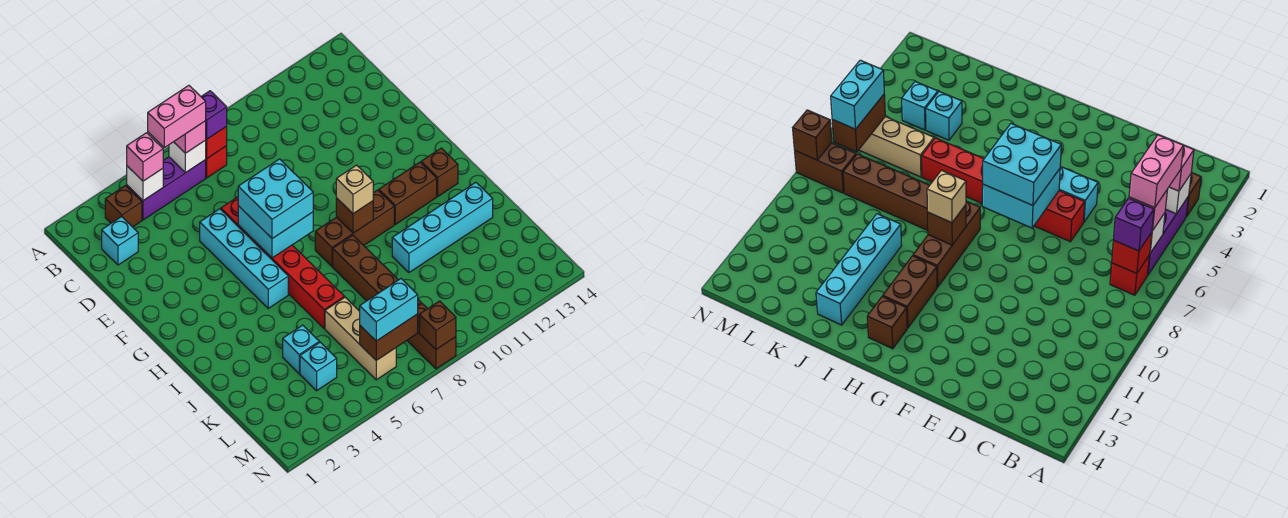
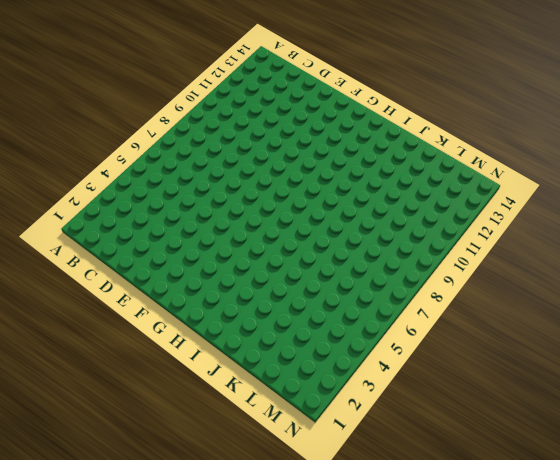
none -> brown 1x1 brick [105,186,142,227]
none -> purple 1x3 brick [127,157,206,220]
none -> red 1x1 brick [206,146,227,178]

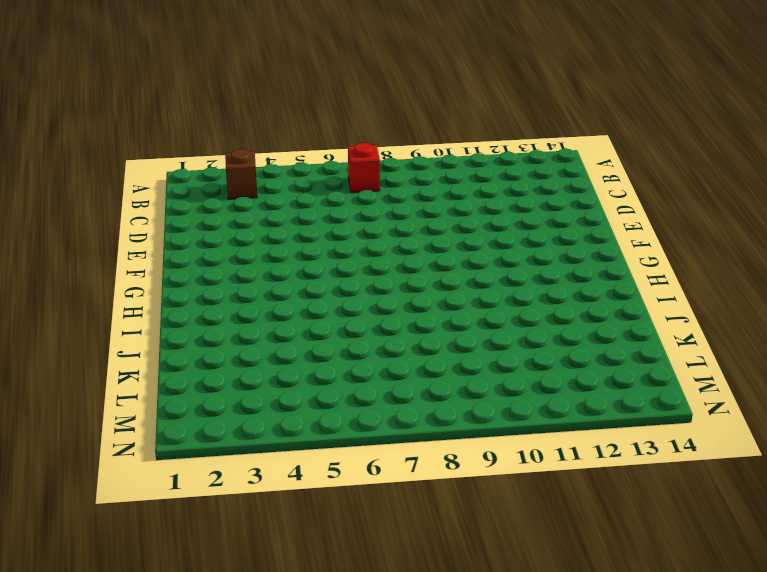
none -> purple 1x3 brick [127,157,206,220]
none -> cyan 1x1 brick [102,217,138,265]
none -> cyan 1x4 brick [200,209,288,308]

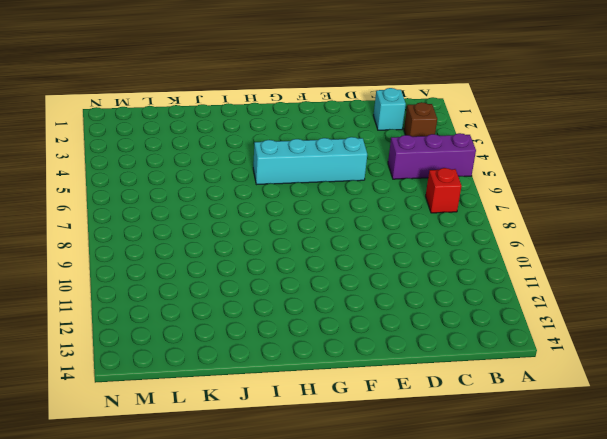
purple 1x3 brick [388,133,476,179] -> purple 1x3 brick turned to [127,157,206,220]
none -> red 1x6 brick [221,197,344,328]
none -> brown 1x3 brick [315,190,394,266]
none -> brown 1x2 brick [379,162,437,224]

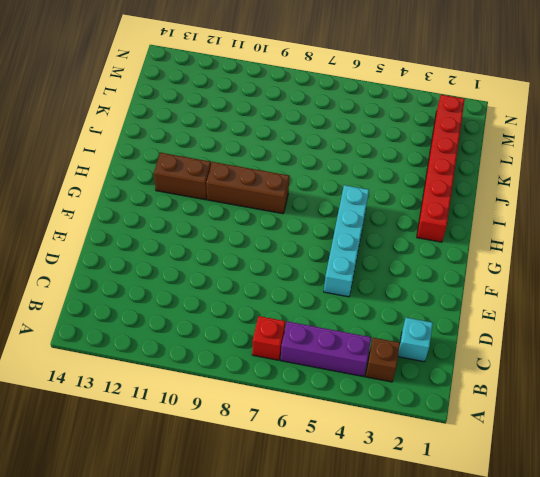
red 1x6 brick [417,95,465,242] -> red 1x6 brick moved to [221,197,344,328]
none -> brown 1x1 brick [421,148,458,196]
none -> brown 1x4 brick [333,235,421,306]
none -> cyan 1x4 brick [392,182,493,273]

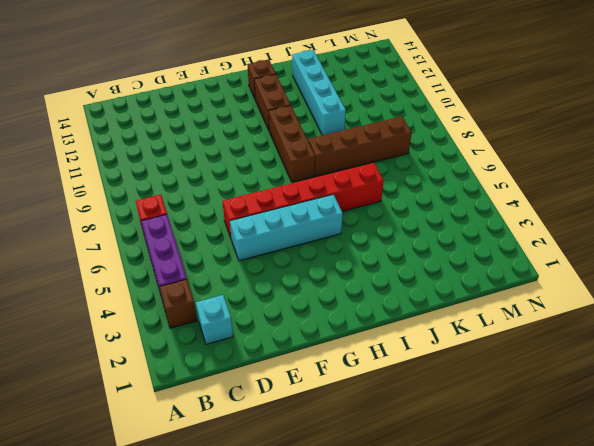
none -> cyan 1x1 brick [283,325,319,374]
none -> tan 1x3 brick [325,297,396,380]
none -> cyan 1x1 brick [300,342,337,391]

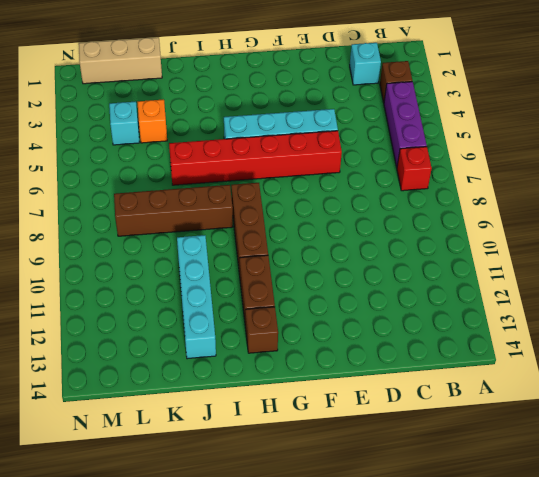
tan 1x3 brick [79,37,162,84] -> tan 1x3 brick moved to [325,297,396,380]
orange 1x1 brick [137,99,167,143] -> cyan 1x1 brick [283,325,319,374]
none -> brown 1x2 brick [407,304,456,369]
none -> white 1x1 brick [127,166,163,201]
none -> white 1x1 brick [169,141,206,173]

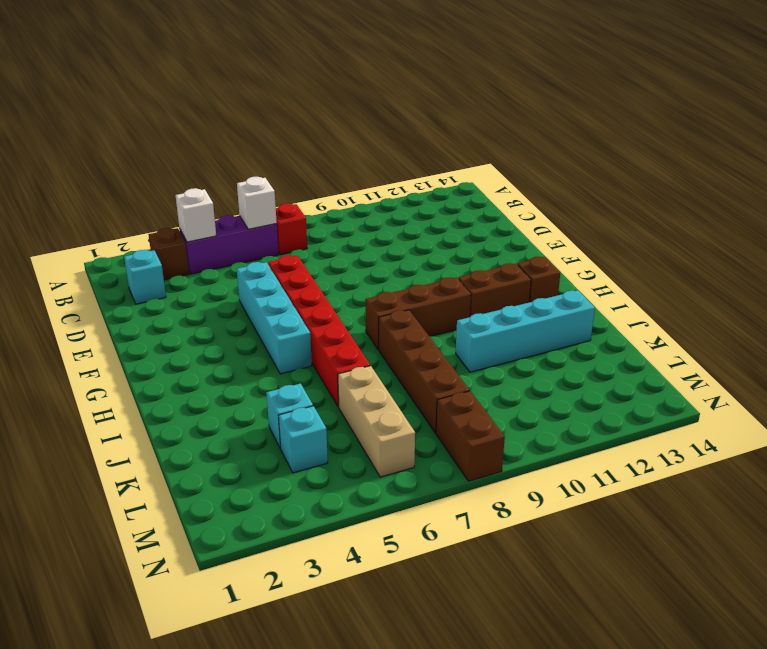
none -> red 1x1 brick [205,126,227,159]
none -> cyan 2x2 brick [238,206,313,258]
none -> brown 1x1 brick [336,198,373,233]

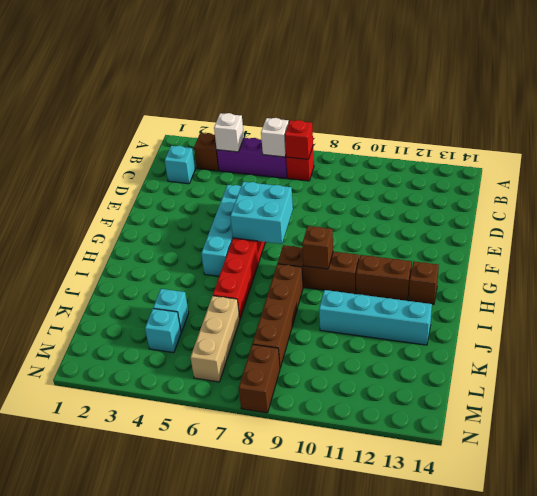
none -> brown 1x2 brick [360,314,418,360]
none -> brown 1x1 brick [419,301,456,349]
none -> pink 1x1 brick [127,133,163,181]

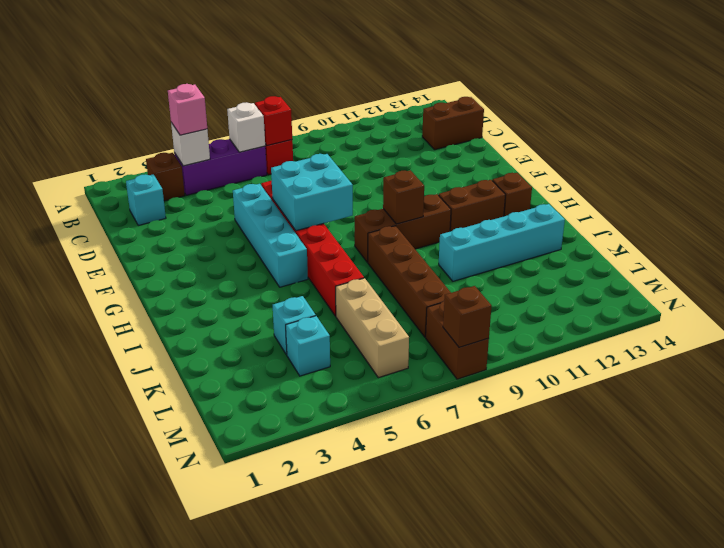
brown 1x2 brick [422,97,484,150] -> brown 1x2 brick moved to [360,314,418,360]
none -> pink 1x1 brick [174,121,206,153]
none -> purple 1x1 brick [201,91,227,139]
none -> cyan 2x2 brick [238,159,313,239]

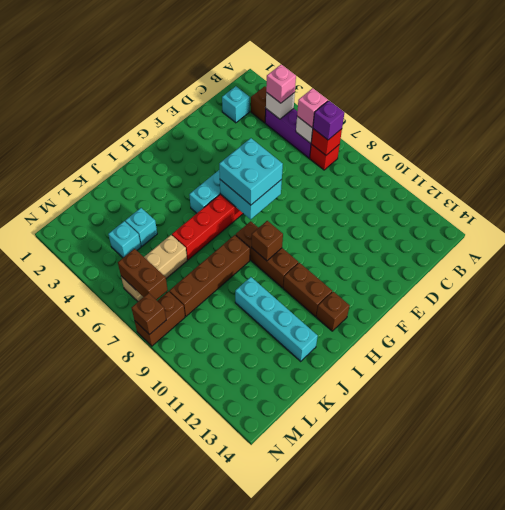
none -> tan 1x1 brick [336,165,373,214]
none -> cyan 1x2 brick [360,279,418,341]
none -> pink 1x2 brick [148,85,206,148]

